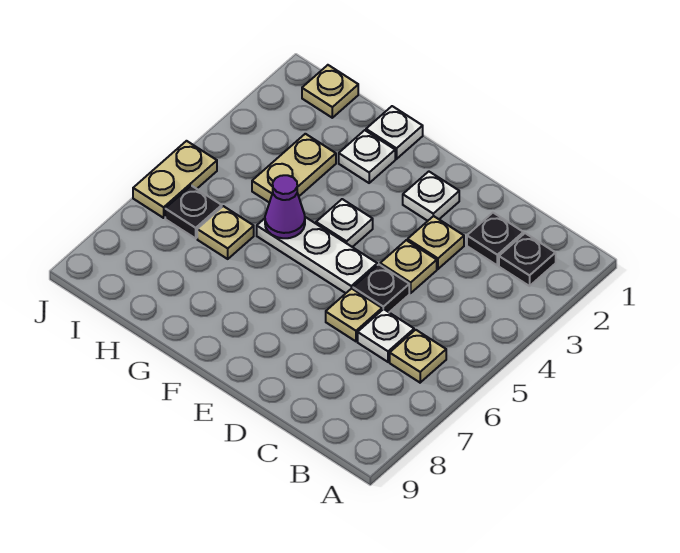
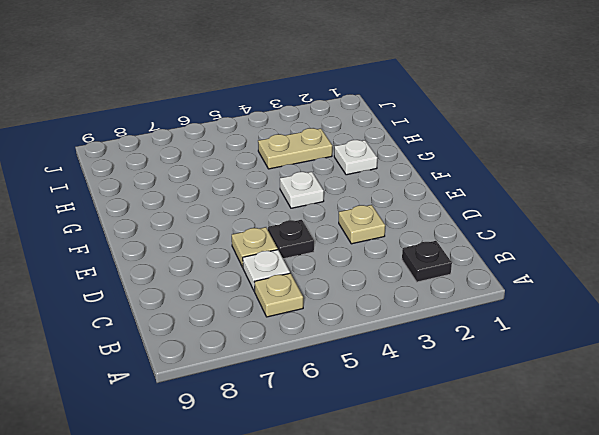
none -> black 1x1 plate [467,213,523,265]
none -> tan 1x1 plate [380,240,437,293]
none -> white 1x1 plate [403,172,459,221]

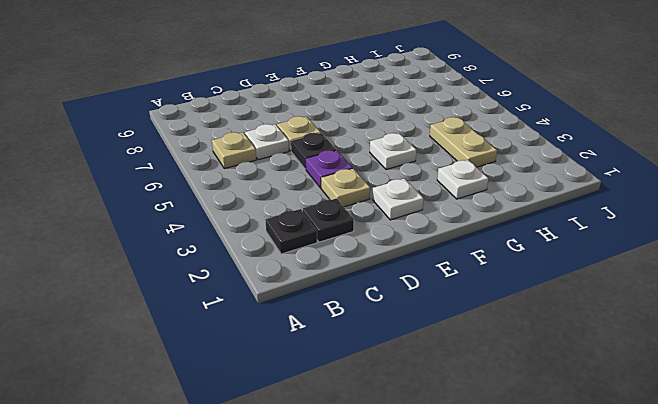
purple 1x1 plate [306,150,353,188] -> tan 1x1 plate [380,240,437,293]
none -> white 1x3 plate [257,217,377,293]
none -> white 1x1 plate [366,106,423,159]
none -> tan 1x1 plate [197,206,254,259]

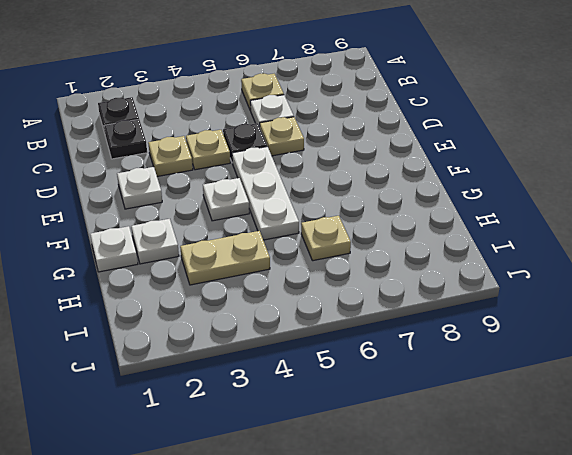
none -> tan 1x1 plate [302,65,358,118]
none -> black 1x1 plate [165,186,222,238]
none -> tan 1x2 plate [133,141,217,218]

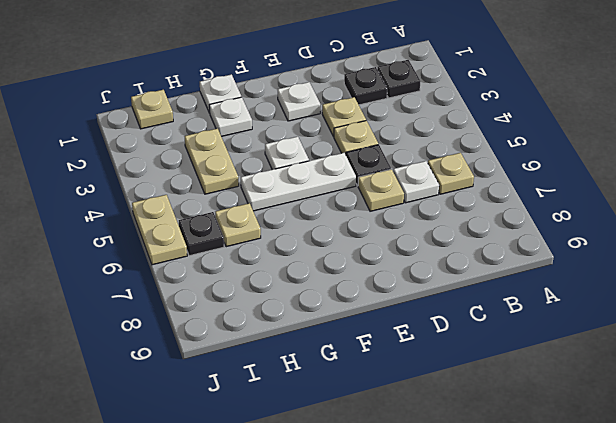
none -> purple 1x1 cone [265,175,305,238]

